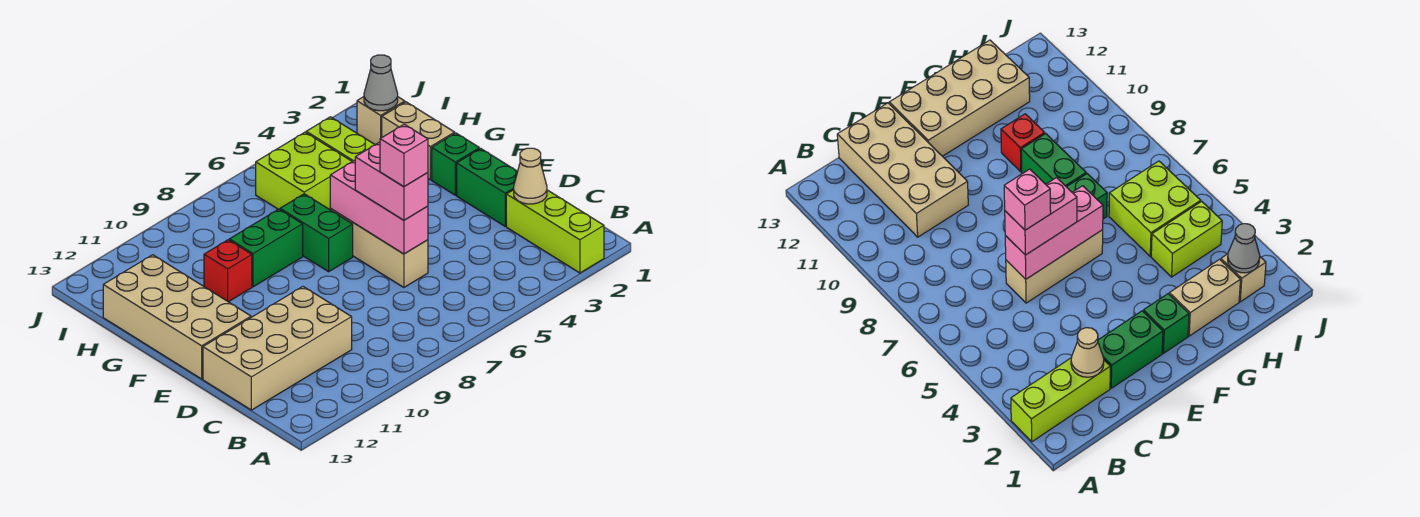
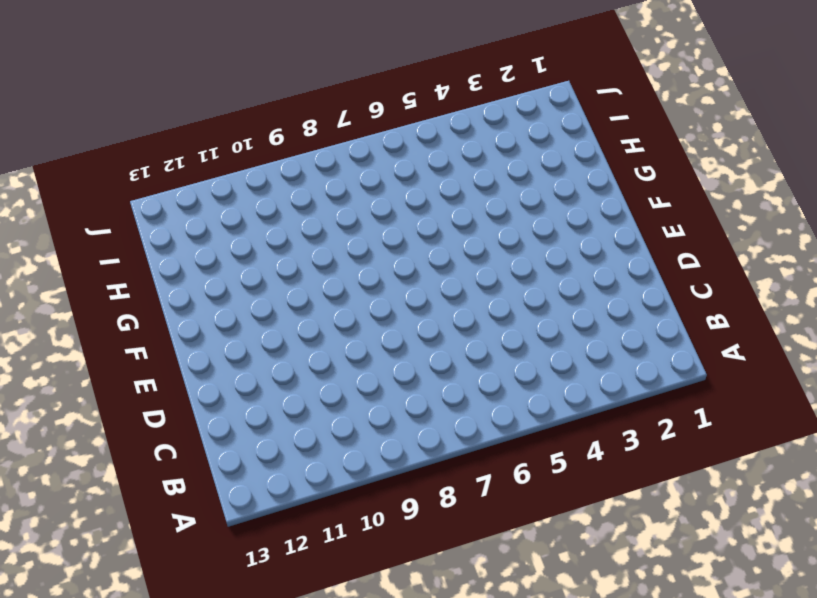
none -> lime 1x3 brick [506,190,604,273]
none -> tan 2x4 brick [203,287,352,410]
none -> green 1x2 brick [457,148,518,226]

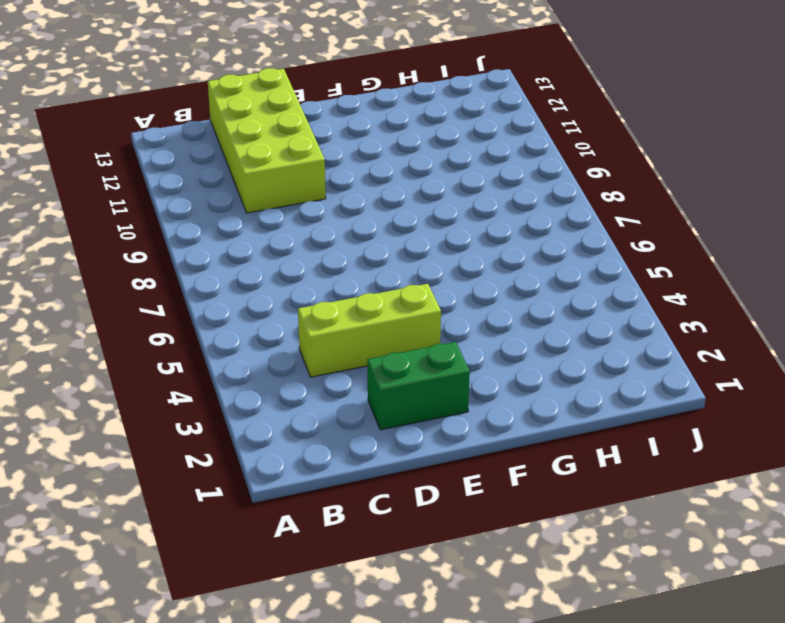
lime 1x3 brick [298,284,441,377] -> lime 1x3 brick moved to [506,190,604,273]
lime 2x4 brick [208,68,326,213] -> tan 2x4 brick [203,287,352,410]
none -> tan 1x3 brick [330,209,428,288]
none -> tan 2x4 brick [103,255,251,379]
none -> green 1x1 brick [432,133,479,195]

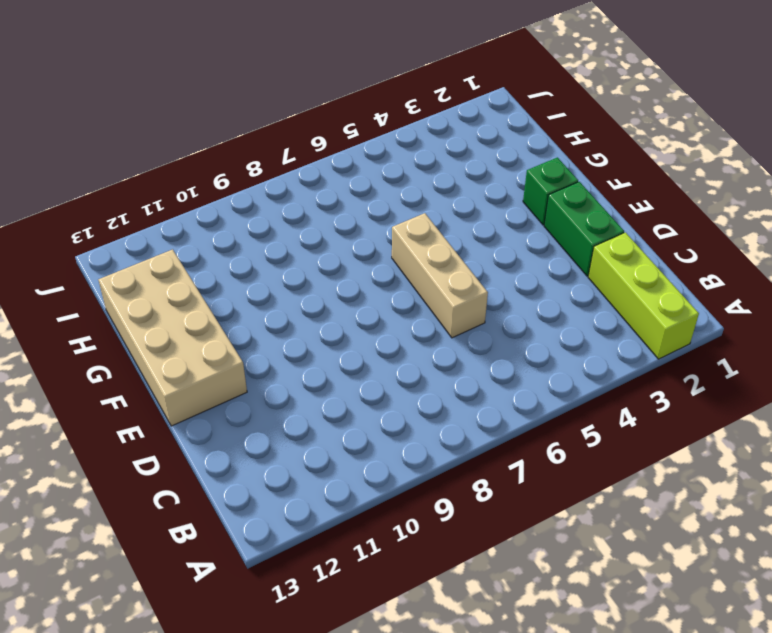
none -> tan 2x4 brick [203,287,352,410]
none -> green 1x2 brick [280,194,353,272]
none -> tan 1x2 brick [382,102,455,180]

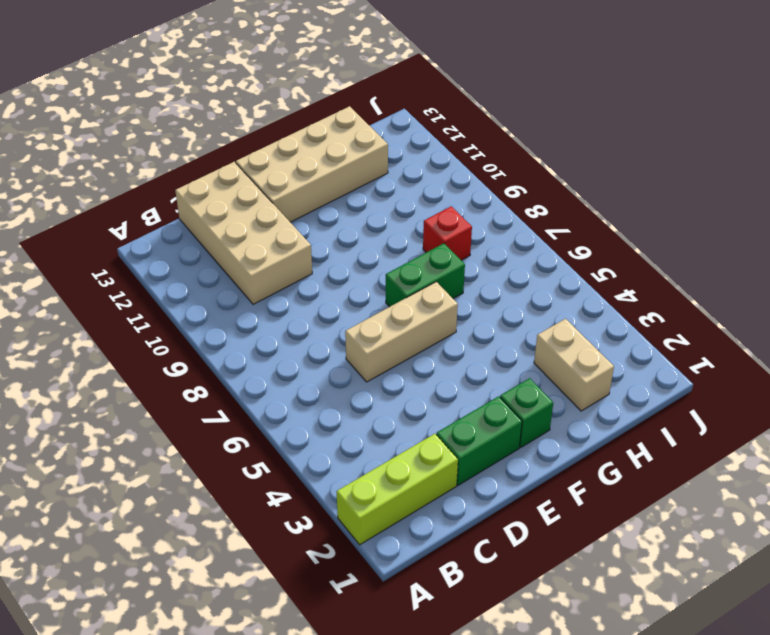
tan 1x2 brick [534,319,614,411] -> tan 1x2 brick turned to [382,102,455,180]
red 1x1 brick [423,206,472,260] -> red 1x1 brick moved to [204,240,252,302]
none -> green 1x2 brick [229,209,303,287]
none -> lime 1x2 brick [306,117,375,161]
none -> lime 2x2 brick [256,132,352,210]

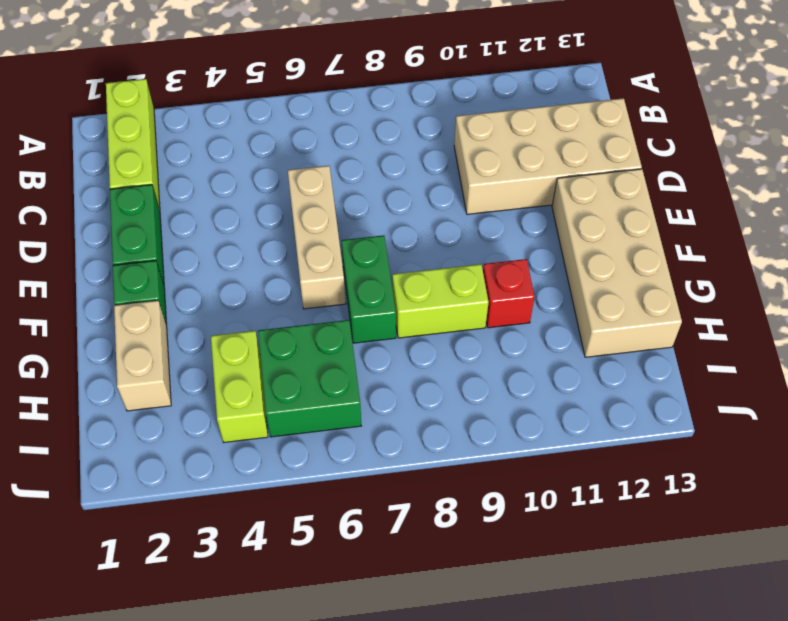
lime 1x2 brick [392,264,489,338] -> green 1x2 brick [229,209,303,287]
green 2x2 brick [258,320,361,437] -> lime 2x2 brick [256,132,352,210]
none -> tan 1x1 brick [357,97,405,145]
none -> tan 1x1 cone [514,148,547,204]
none -> pink 1x3 brick [330,160,428,254]

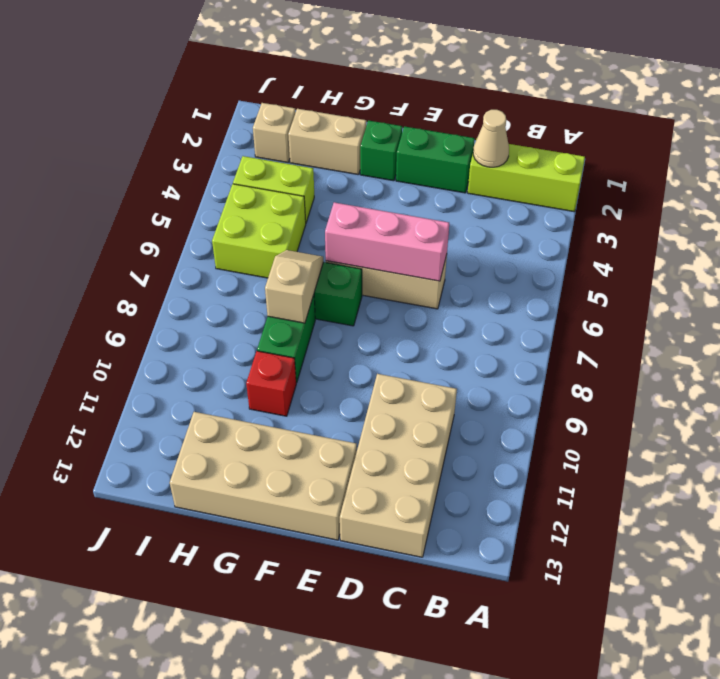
tan 1x2 slope [265,250,323,323] -> none
none -> grey 1x1 cone [364,55,398,111]
none -> pink 1x2 brick [355,142,428,220]
none -> pink 1x1 brick [380,124,428,187]

